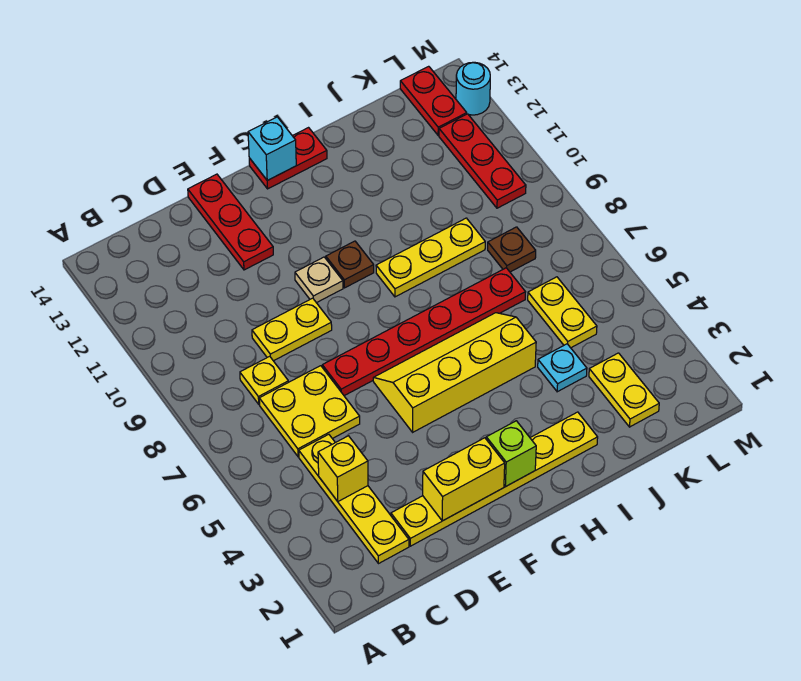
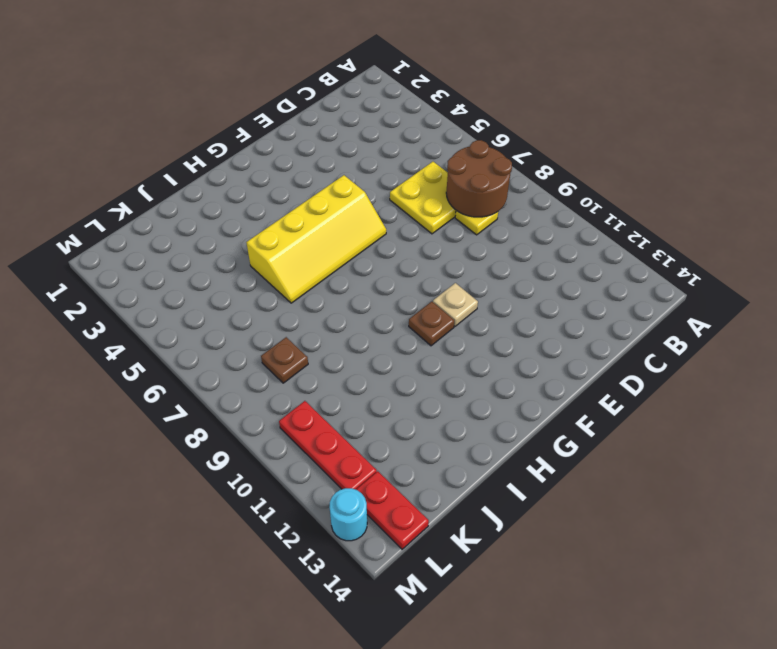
brown 2x2 round brick [446,140,512,217] -> none
none -> yellow 1x4 plate [299,434,409,564]
none -> yellow 1x6 plate [391,412,598,546]
none -> yellow 1x2 plate [252,298,332,361]

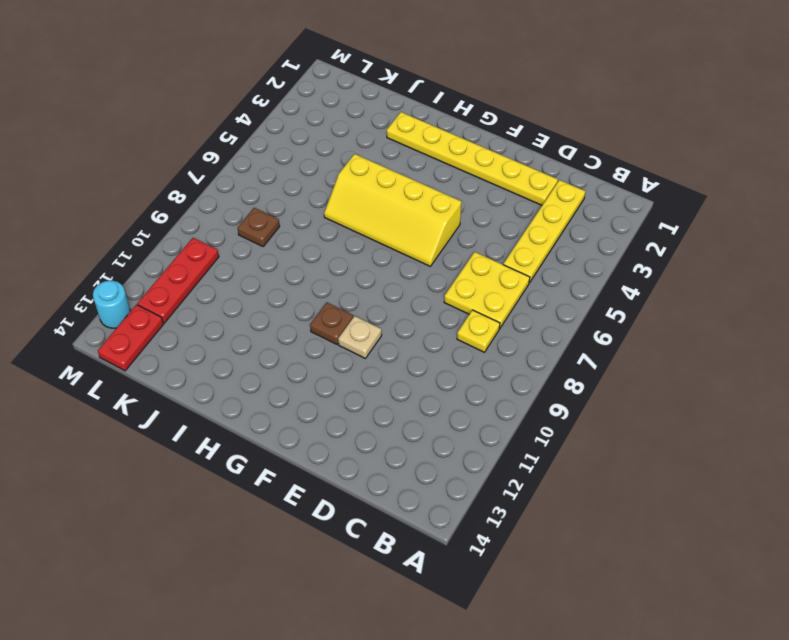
none -> yellow 1x2 plate [252,298,332,361]
none -> red 1x6 plate [322,268,525,396]
none -> red 1x3 plate [188,174,273,270]

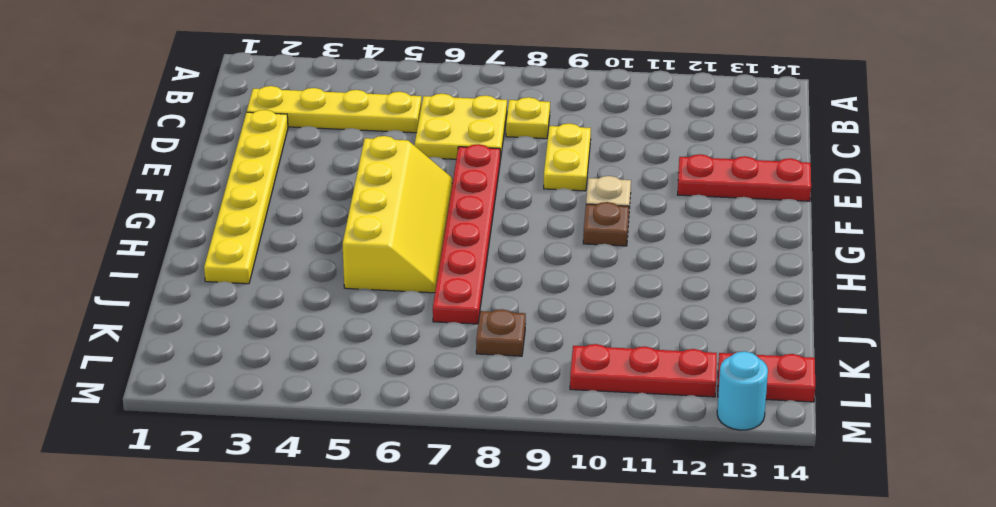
none -> red 1x2 plate [249,128,327,189]
none -> yellow 1x3 plate [376,218,485,297]
none -> cyan 1x1 plate [538,344,587,392]

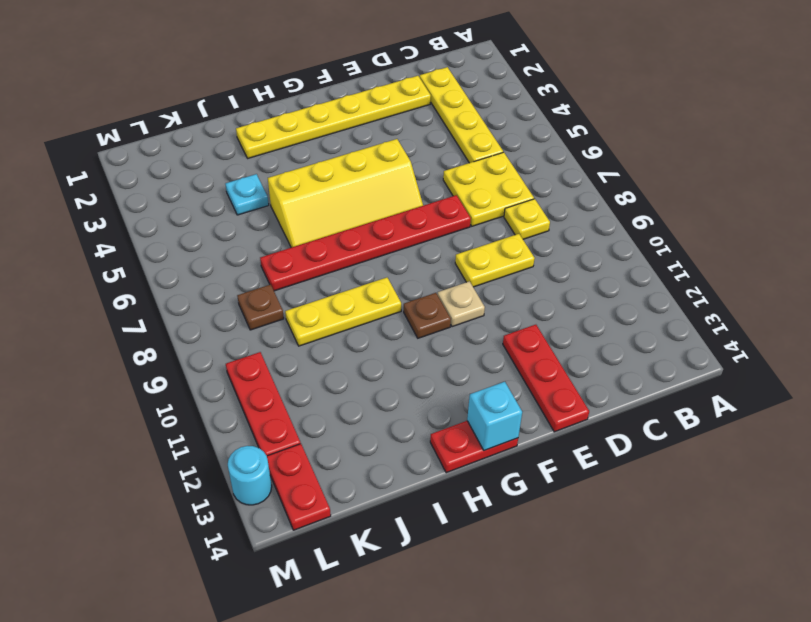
none -> yellow 1x2 plate [589,353,659,427]
none -> yellow 1x2 plate [528,277,597,348]
none -> yellow 1x1 brick [318,436,368,501]

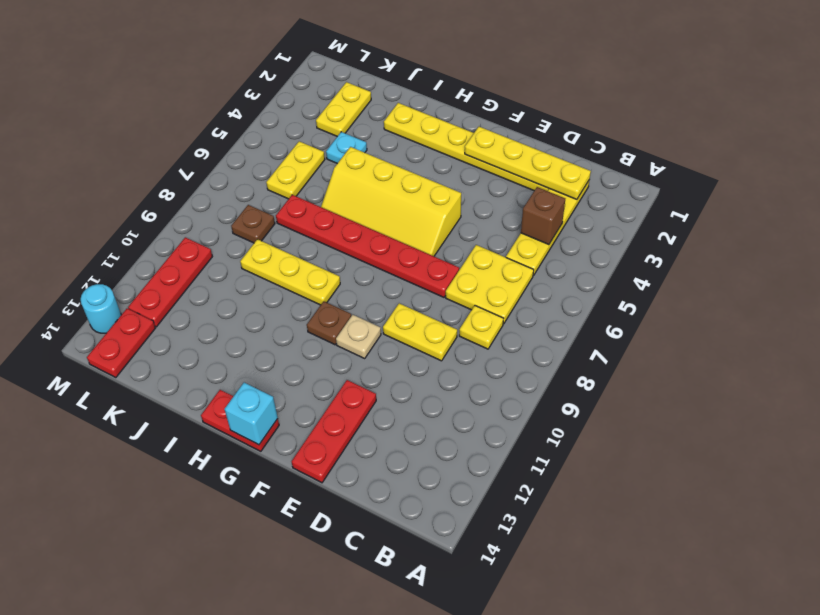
yellow 1x4 plate [465,127,591,199] -> yellow 1x2 brick [423,438,505,521]
brown 1x1 brick [521,187,565,245] -> yellow 1x1 brick [318,436,368,501]
none -> lime 1x1 brick [486,421,536,486]

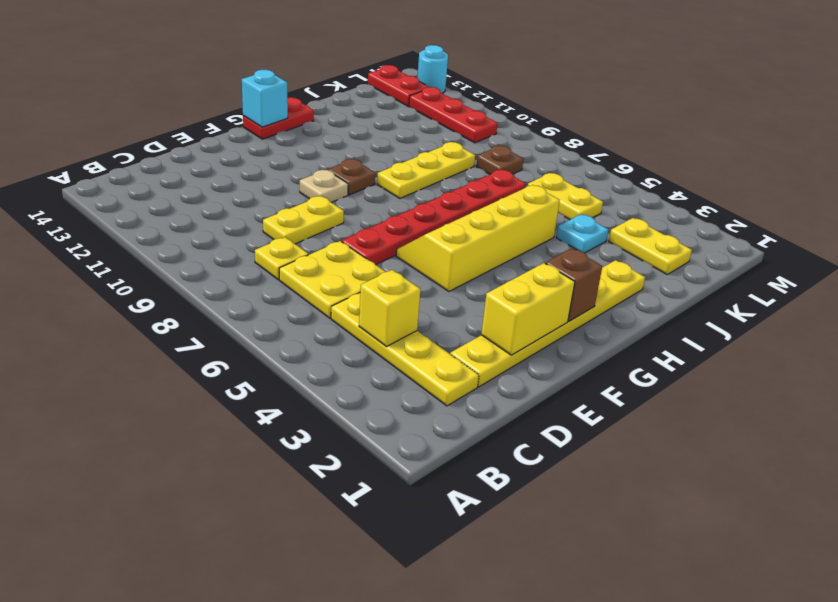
brown 1x1 brick [545,248,602,321] -> lime 1x1 brick [486,421,536,486]
none -> red 1x3 plate [188,174,273,270]

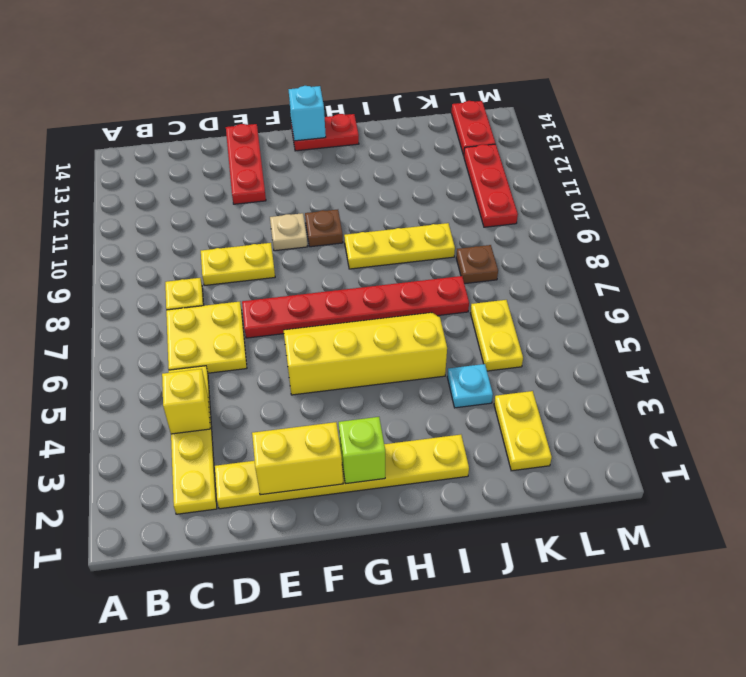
none -> cyan 1x1 round brick [456,62,490,115]

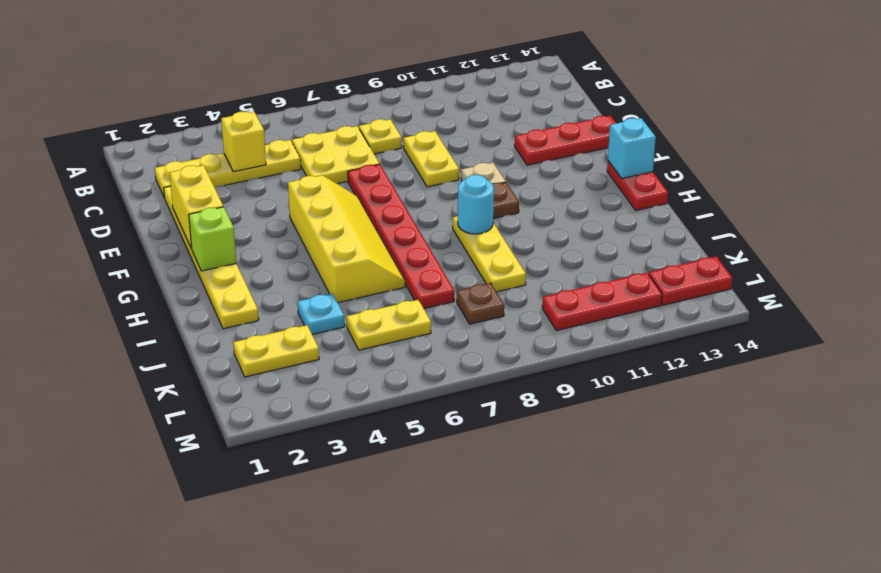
cyan 1x1 round brick [458,175,494,234] -> cyan 1x1 round brick moved to [456,62,490,115]

